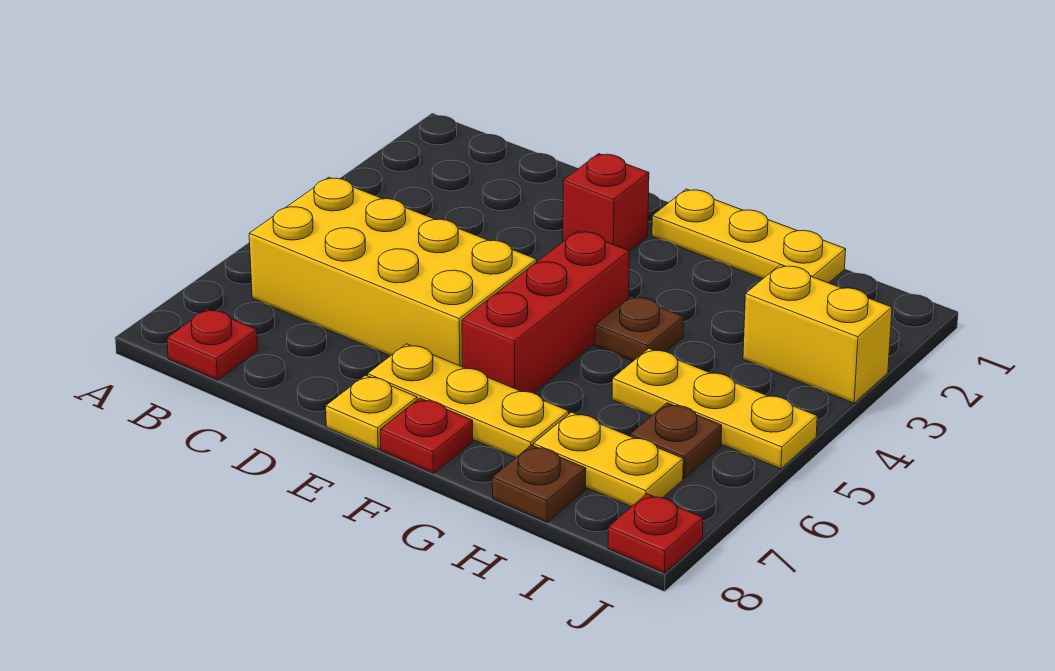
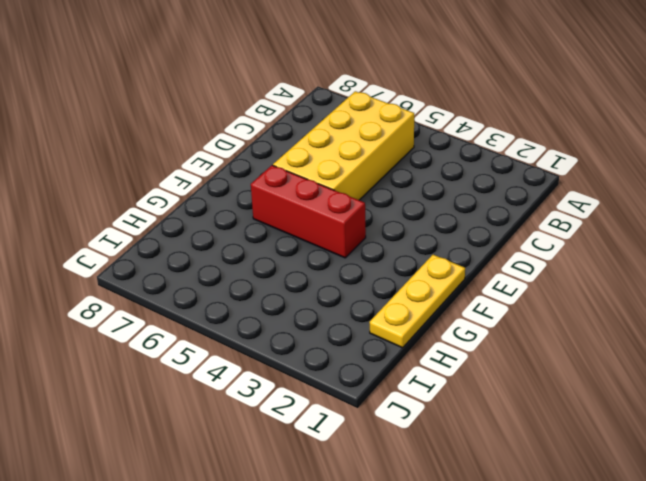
none -> red 1x1 plate [167,309,258,380]
none -> red 1x1 brick [563,154,649,251]
none -> yellow 1x3 plate [368,344,569,458]

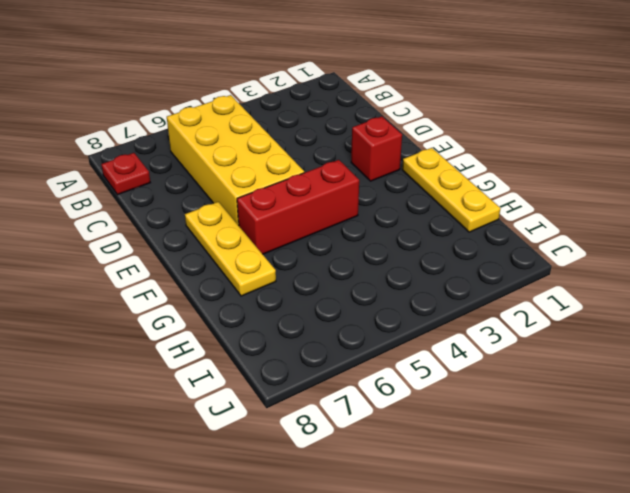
none -> yellow 1x1 plate [326,375,417,449]
none -> red 1x1 plate [380,398,473,473]
none -> brown 1x1 plate [595,296,684,361]

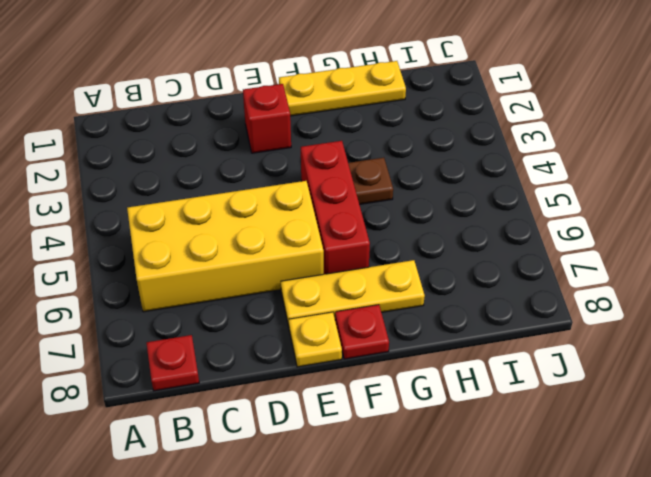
none -> yellow 1x3 plate [612,349,817,469]
none -> yellow 1x2 plate [533,412,683,507]
none -> brown 1x1 plate [492,445,586,522]

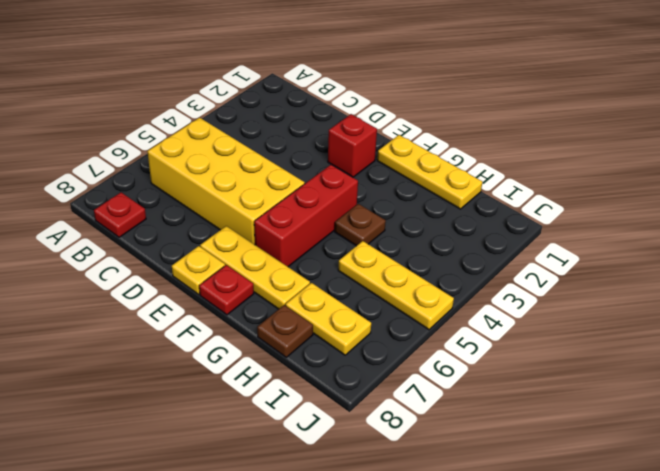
none -> yellow 1x2 brick [743,265,892,403]
none -> brown 1x1 plate [630,403,722,478]
none -> red 1x1 plate [608,494,703,573]

